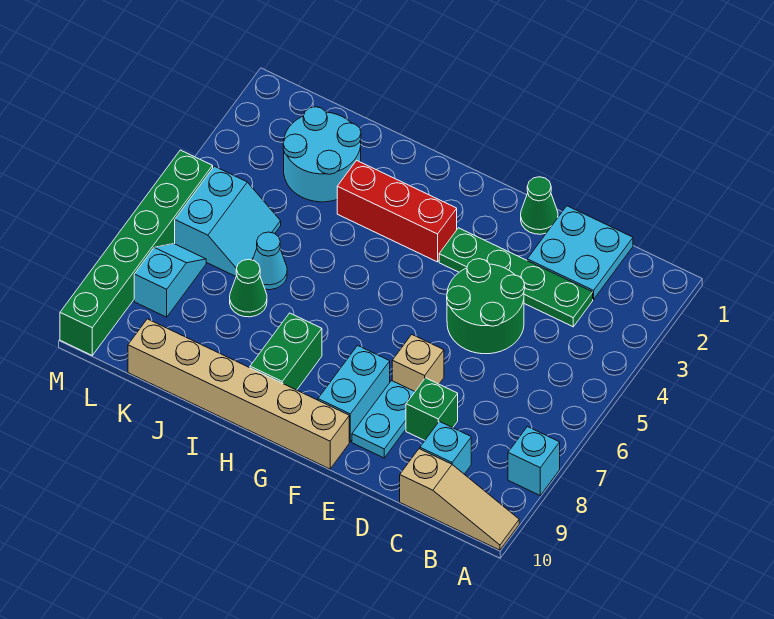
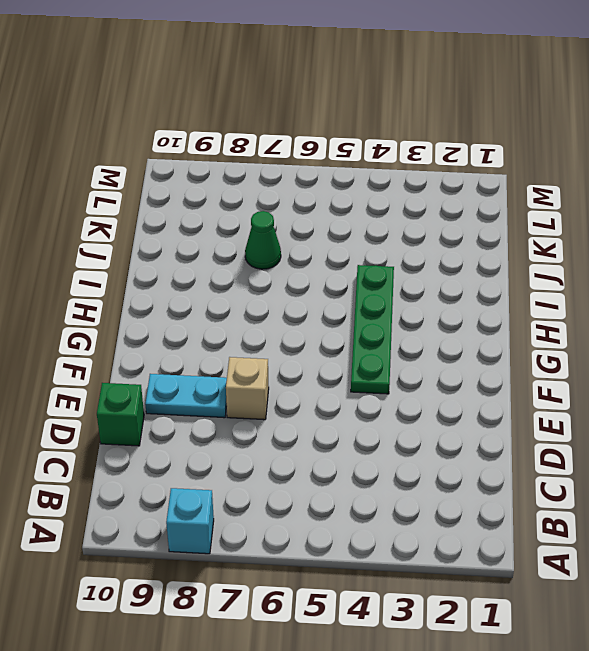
green 1x1 brick [97,383,144,446] -> green 1x1 brick moved to [406,378,458,440]
green 1x4 plate [351,265,394,394] -> green 1x4 plate moved to [439,228,593,327]
none -> tan 1x3 slope [400,449,519,550]
none -> cyan 2x2 plate [527,206,633,299]
none -> cyan 1x1 brick [420,421,471,474]

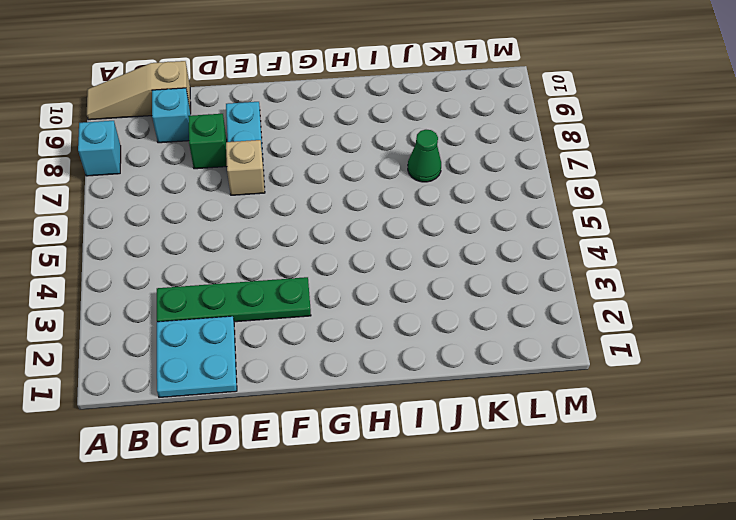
none -> green 2x2 round brick [447,259,525,354]
none -> green 1x1 cone [521,177,558,234]
none -> cyan 1x2 brick [318,346,390,442]

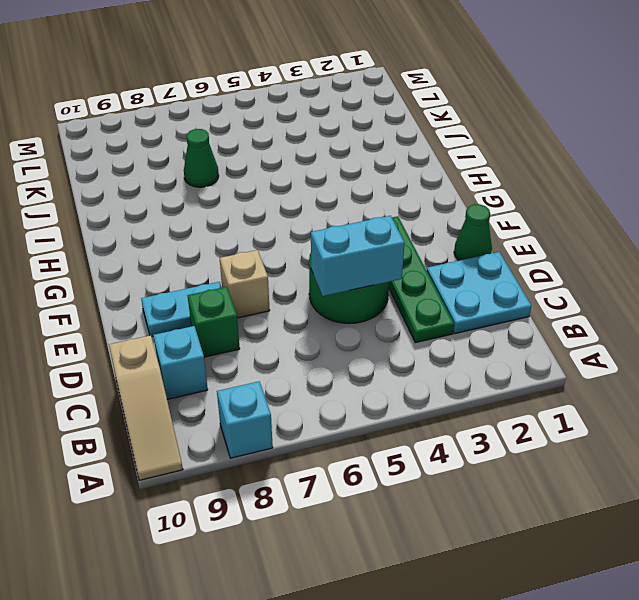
cyan 1x2 brick [311,216,405,296] -> cyan 1x2 brick moved to [318,346,390,442]
none -> tan 1x6 brick [128,319,349,469]
none -> red 1x3 brick [337,160,457,262]
none -> green 1x2 brick [250,313,322,390]

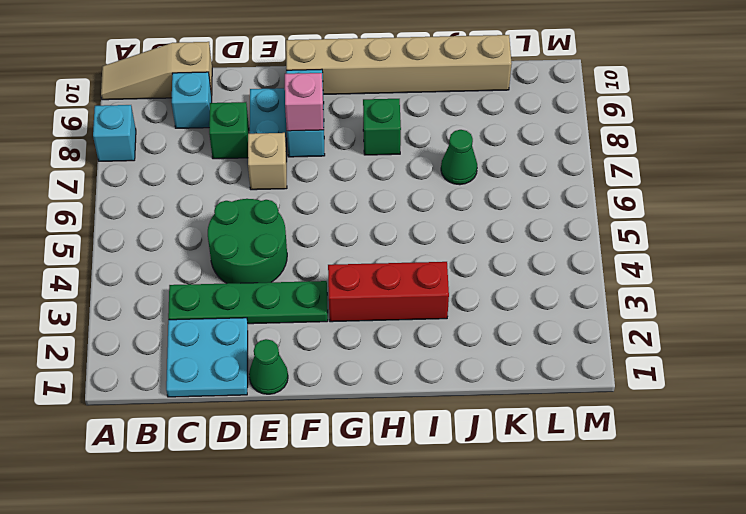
pink 1x1 brick [285,73,324,131] -> none
green 1x1 brick [363,99,401,155] -> green 1x2 brick [250,313,322,390]
none -> cyan 2x2 round brick [283,107,361,202]
none -> cyan 1x1 cone [253,232,287,290]
none -> cyan 2x2 slope [175,166,281,276]

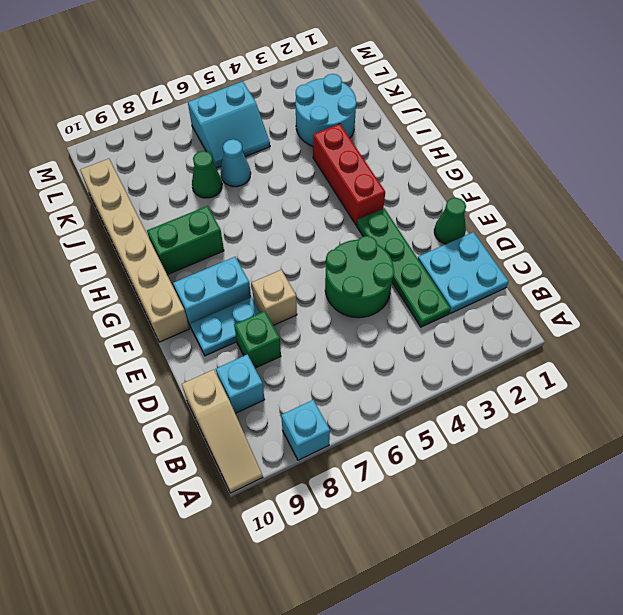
none -> cyan 1x2 slope [134,244,206,317]
none -> green 1x6 brick [60,150,213,355]

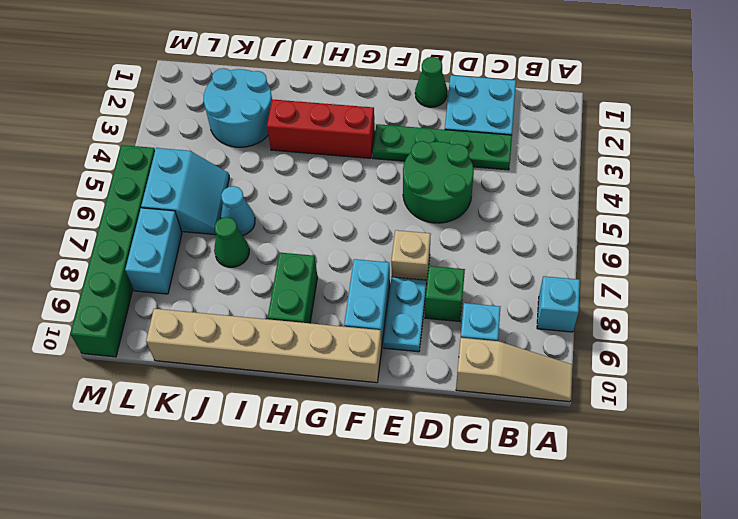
cyan 1x2 brick [125,208,182,294] -> cyan 1x2 slope [134,244,206,317]

